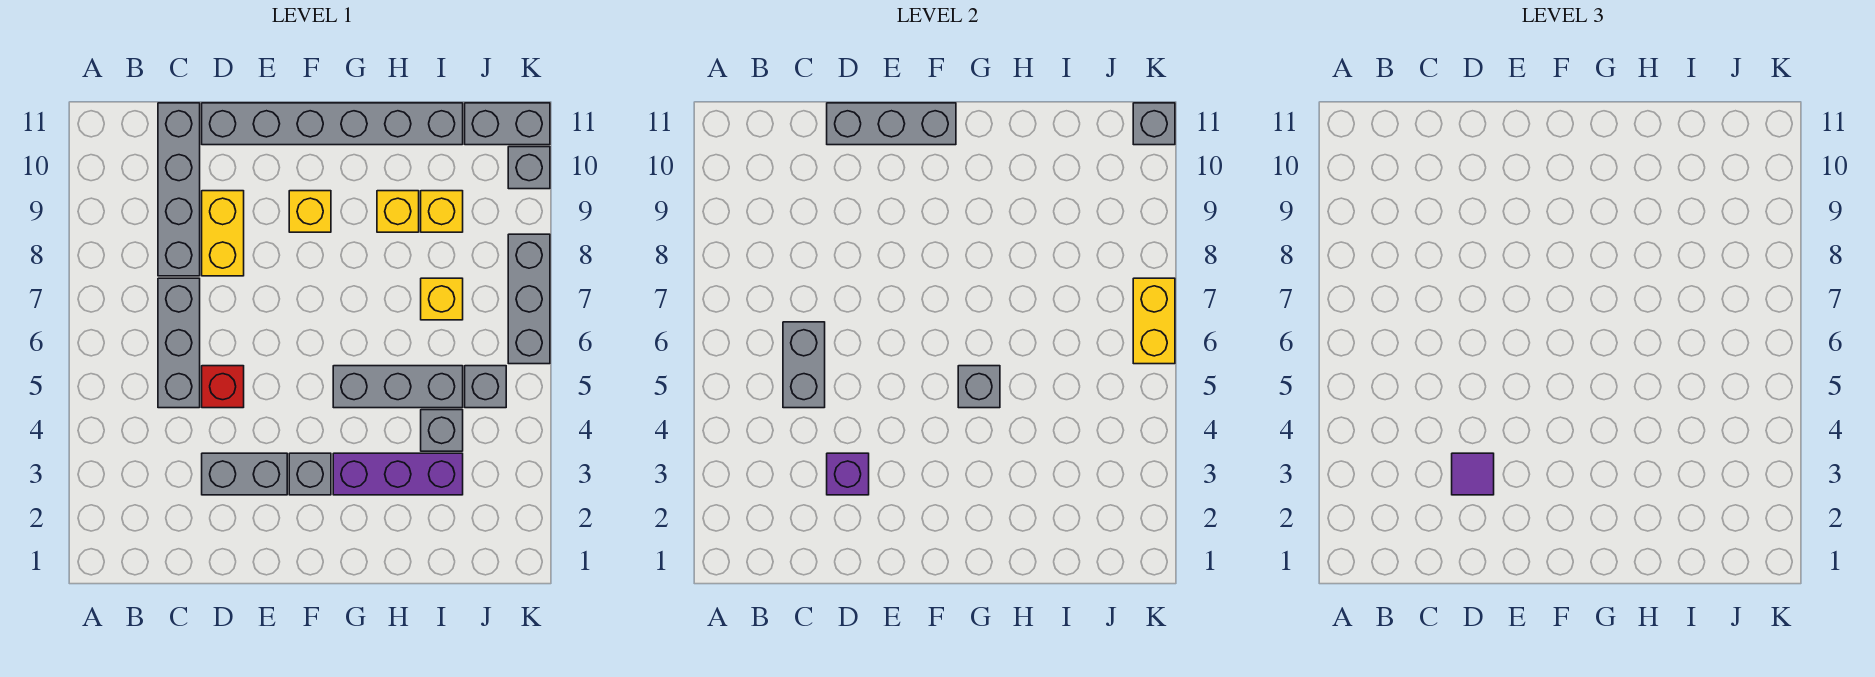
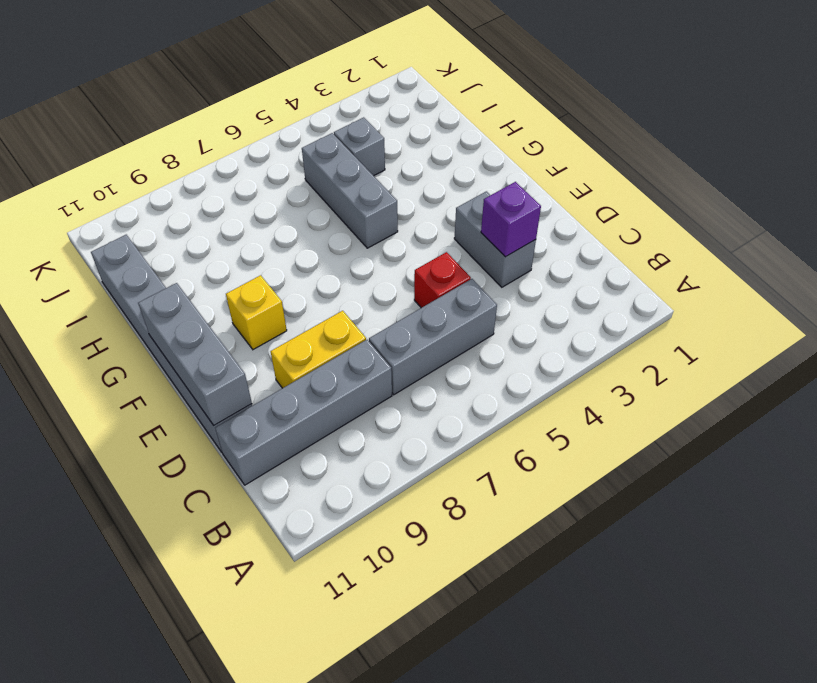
none -> grey 1x1 brick [289,453,331,495]
none -> purple 1x3 brick [333,453,463,495]
none -> yellow 1x1 brick [377,191,419,232]

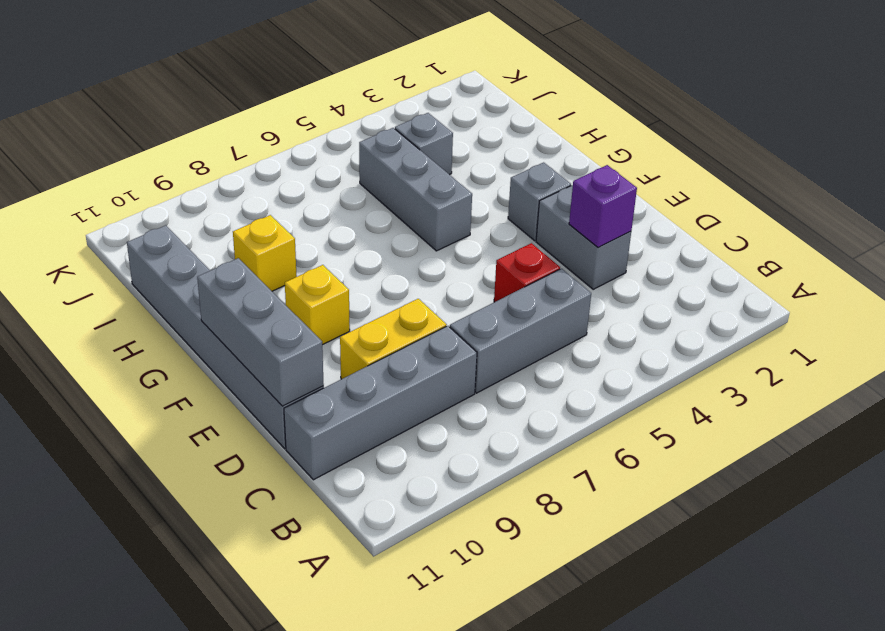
none -> purple 1x3 brick [333,453,463,495]
none -> yellow 1x1 brick [421,278,463,320]
none -> yellow 1x1 brick [421,191,463,232]

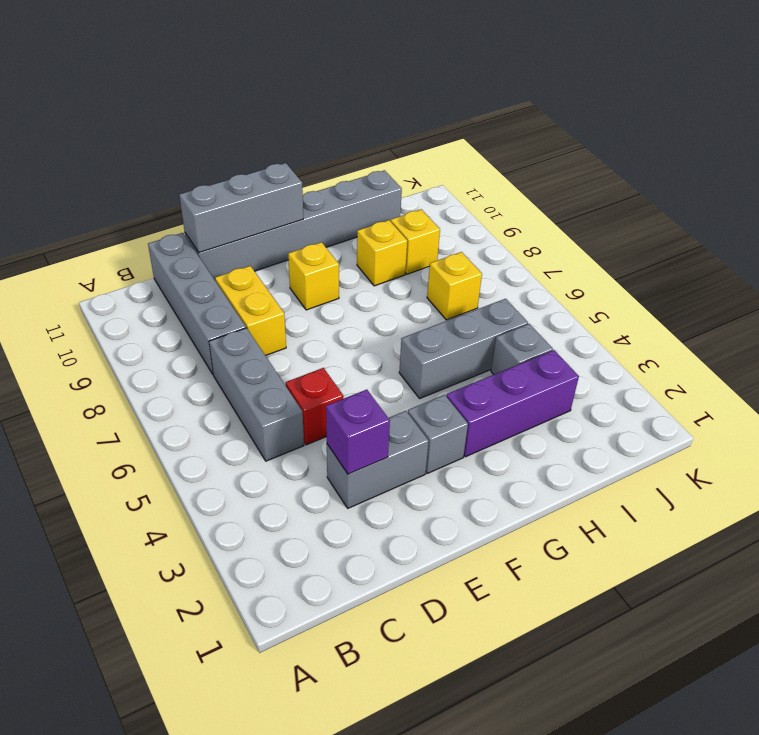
none -> grey 1x1 brick [465,366,506,408]
none -> grey 1x2 brick [465,103,550,145]
none -> grey 1x3 brick [508,234,550,364]

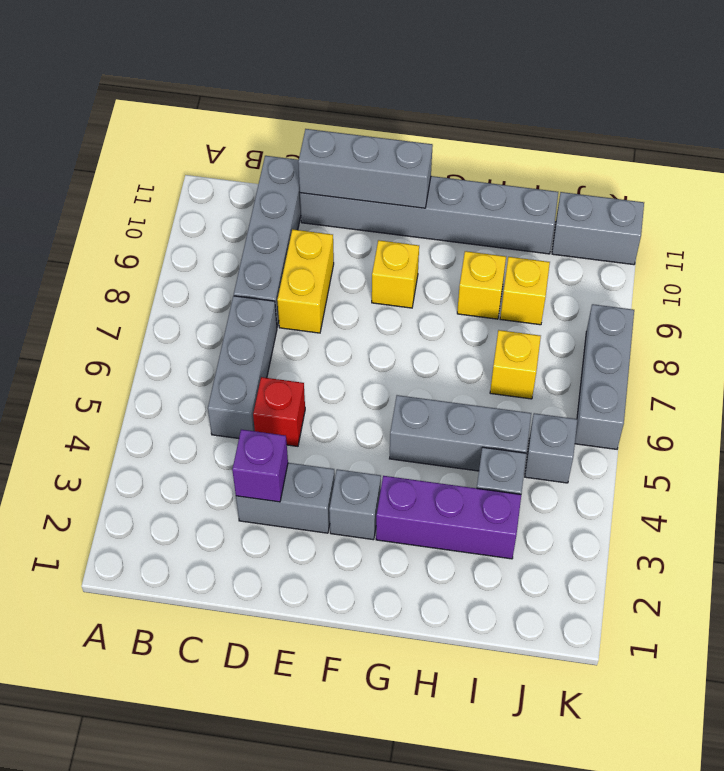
none -> grey 1x1 brick [508,147,550,189]
none -> grey 1x2 brick [783,322,825,408]
none -> grey 1x1 brick [958,366,1000,408]

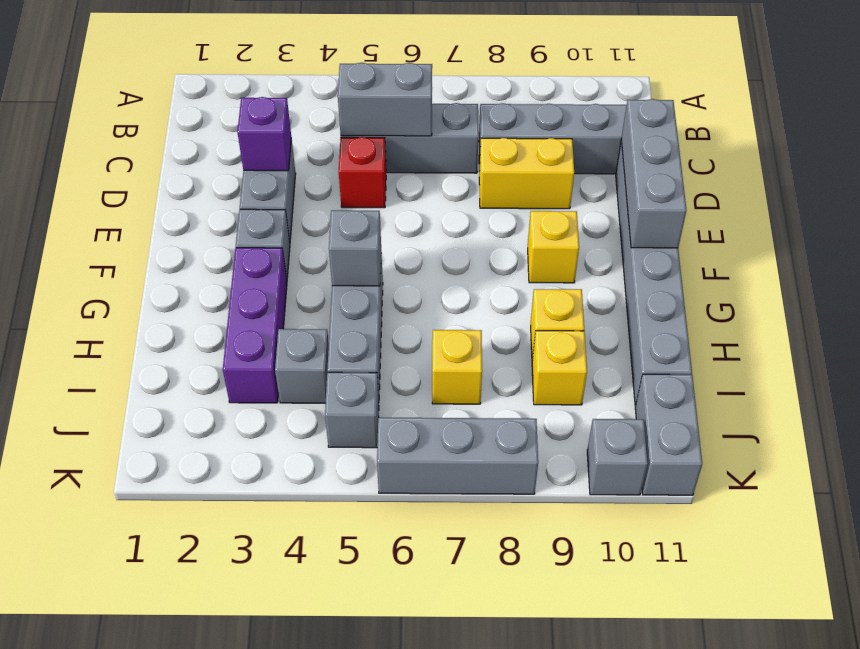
none -> yellow 1x2 brick [1133,278,1175,364]
none -> grey 1x1 brick [1133,103,1175,145]
none -> purple 1x1 tile [1452,453,1494,495]

